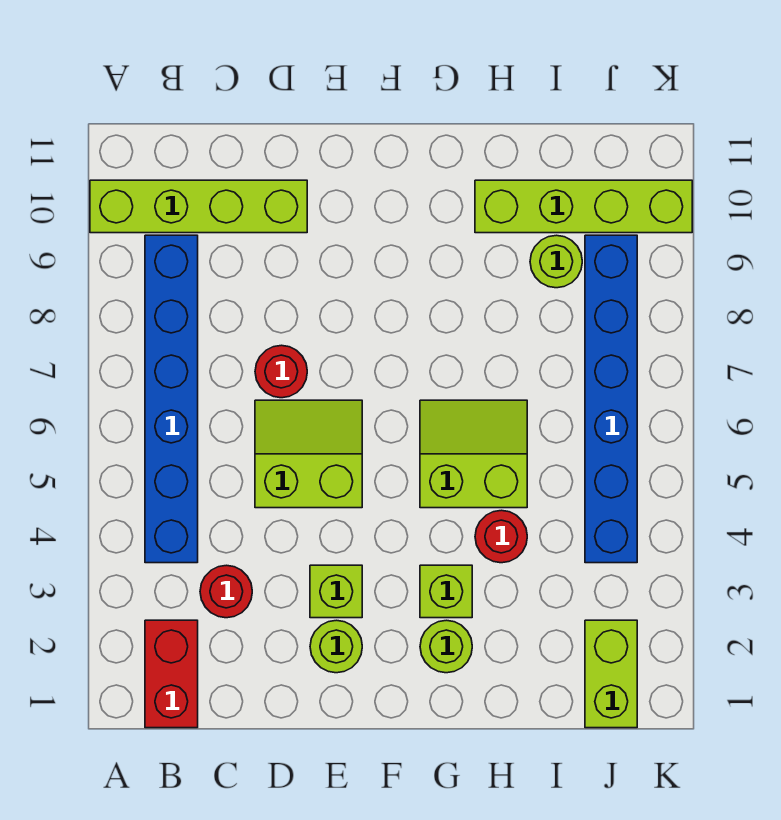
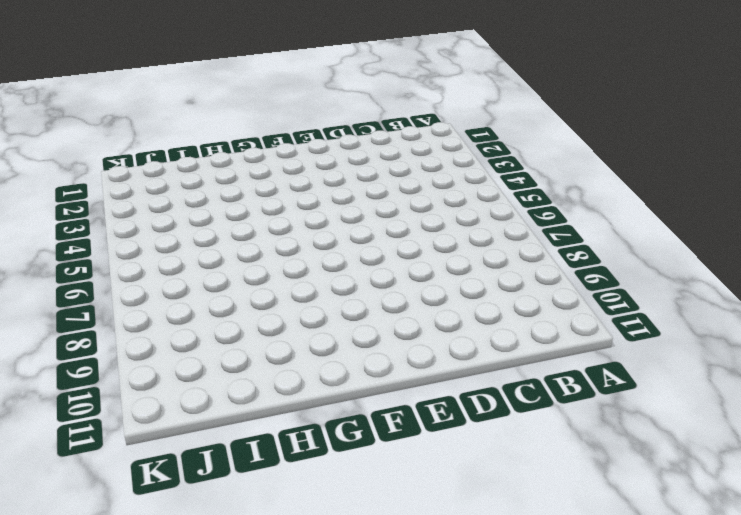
none -> lime 1x4 brick [90,180,307,233]
none -> red 1x2 brick [145,620,198,728]
none -> blue 1x6 brick [145,235,198,563]

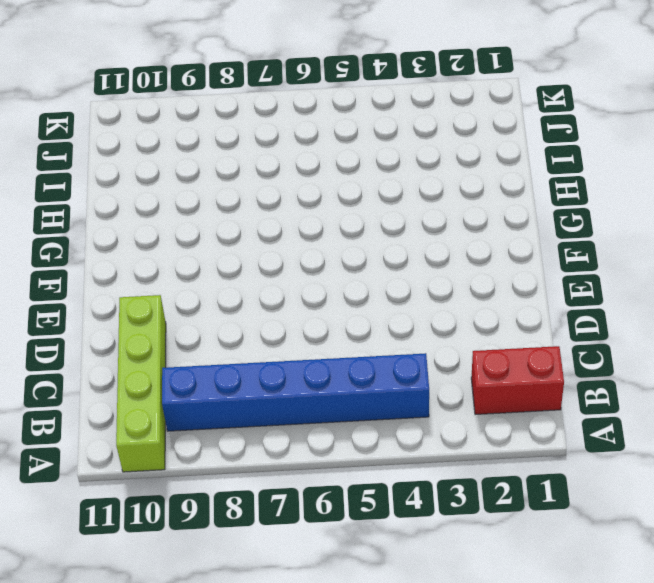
none -> red 1x1 round brick [200,565,252,618]
none -> lime 2x2 slope [255,400,362,508]
none -> red 1x1 round brick [255,345,307,398]

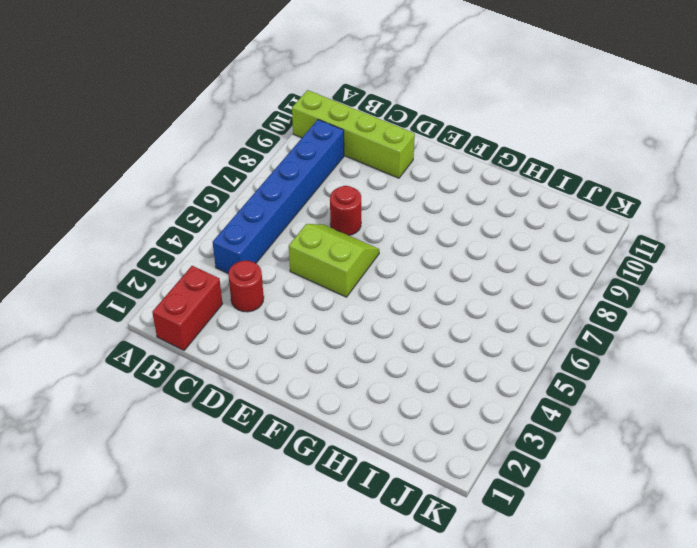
none -> lime 1x1 round brick [310,620,362,673]
none -> lime 1x1 brick [310,565,362,618]
none -> lime 1x1 round brick [420,620,472,673]

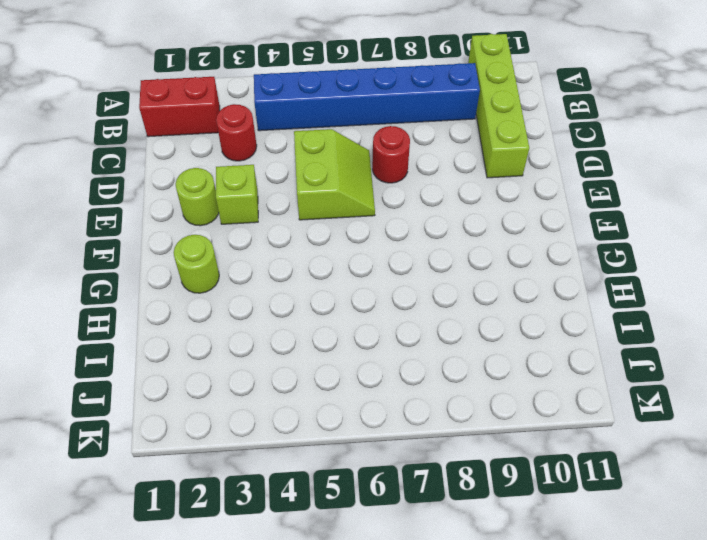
none -> lime 1x1 brick [420,565,472,618]
none -> lime 2x2 slope [420,400,527,508]
none -> red 1x1 round brick [475,510,527,563]

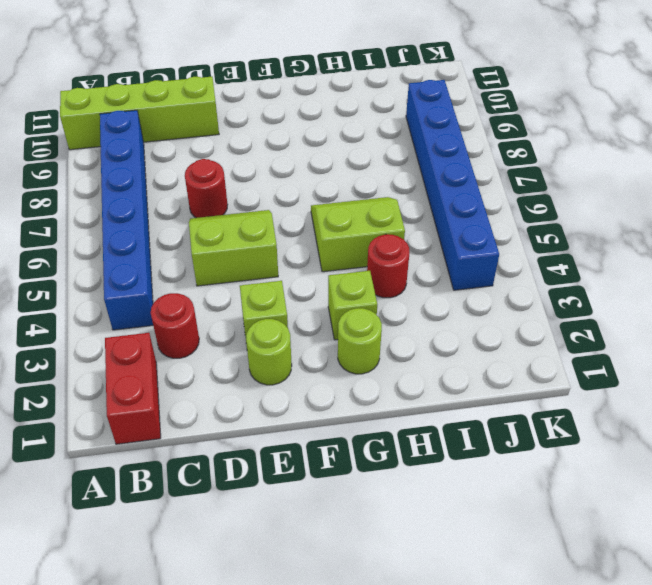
none -> lime 1x4 brick [475,180,692,233]
none -> lime 1x1 round brick [530,235,582,288]
none -> lime 1x2 brick [585,620,637,728]

